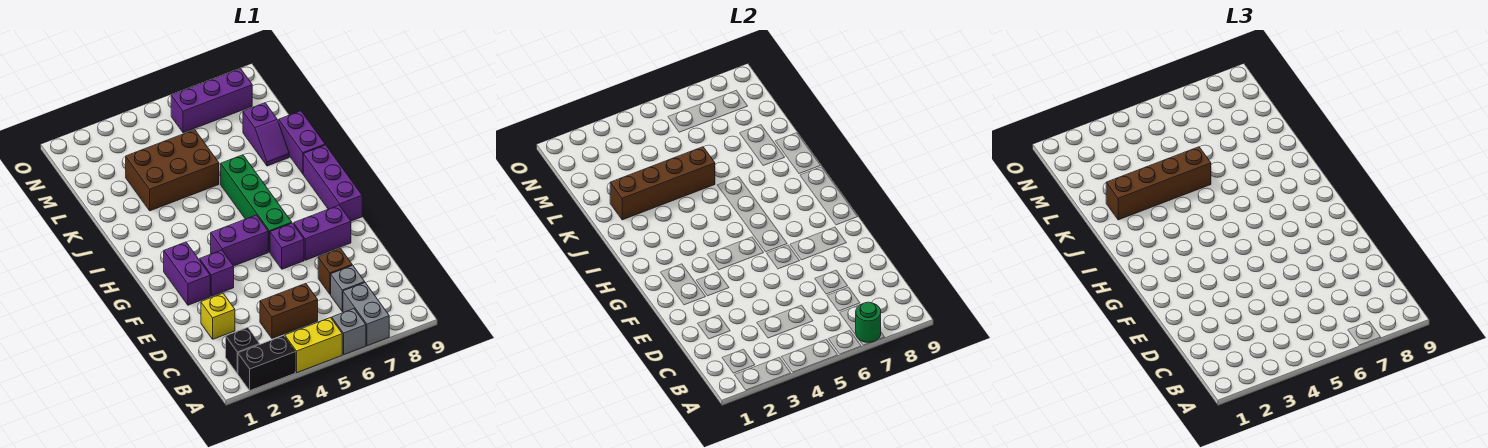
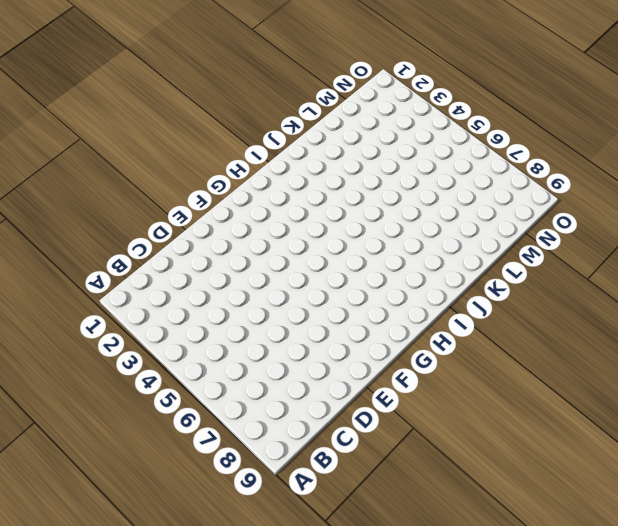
none -> black 1x2 brick [238,336,295,390]
none -> yellow 1x2 brick [285,318,342,372]
none -> grey 1x1 brick [332,309,366,355]

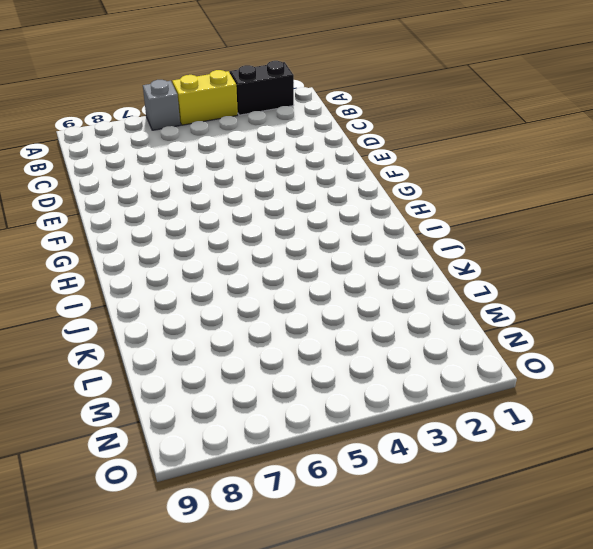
none -> grey 1x2 brick [343,283,389,346]
none -> black 1x1 brick [226,327,260,374]
none -> brown 1x2 brick [260,283,318,338]

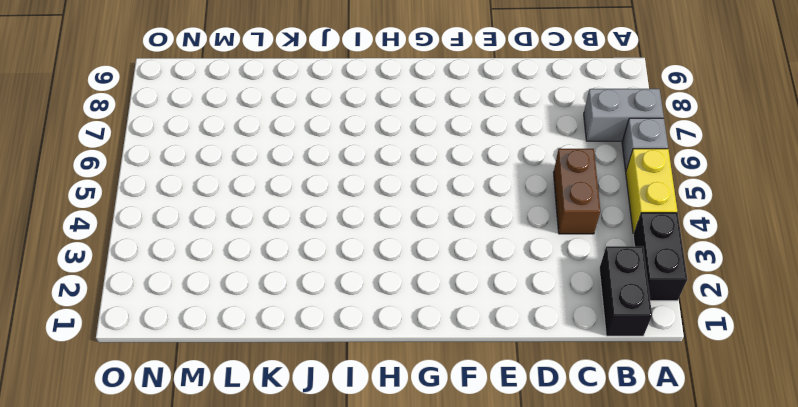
black 1x2 brick [599,246,652,336] -> black 1x1 brick [226,327,260,374]
none -> grey 1x1 brick [331,265,365,312]
none -> yellow 1x1 brick [201,293,235,339]
none -> brown 1x1 brick [318,248,352,294]

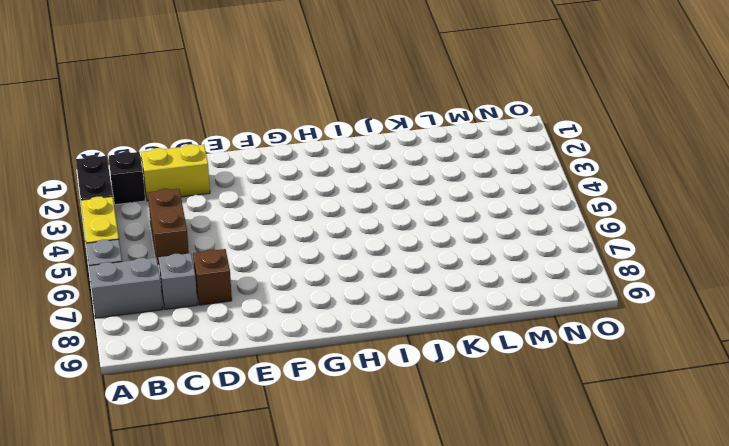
yellow 1x2 brick [141,144,210,201] -> yellow 1x1 brick [201,293,235,339]
none -> purple 1x2 brick [164,242,210,305]
none -> purple 1x1 brick [200,250,234,296]
none -> purple 1x1 brick [270,223,304,269]

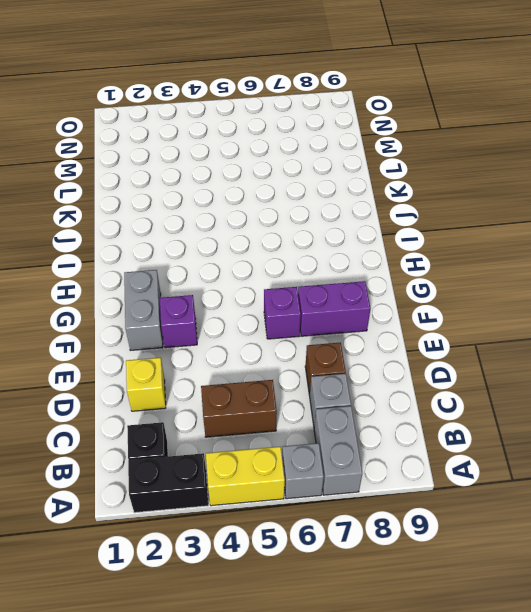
grey 1x2 brick [124,270,163,350] -> purple 1x2 brick [164,242,210,305]
none -> purple 1x2 brick [211,215,268,266]
none -> green 1x4 brick [221,155,292,252]
none -> purple 1x3 brick [303,145,362,221]

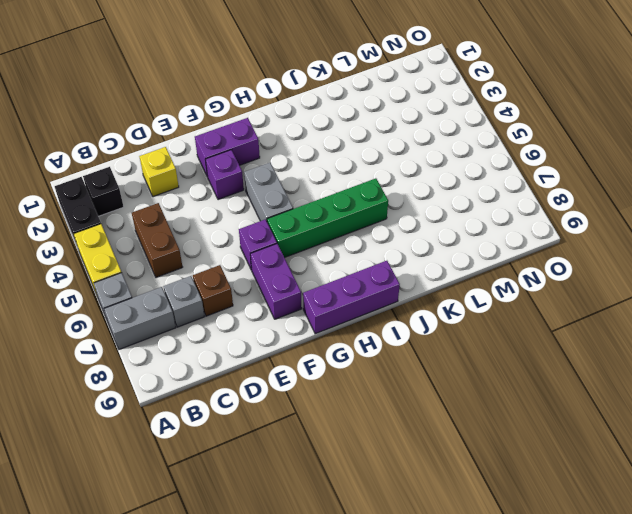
grey 1x2 brick [244,163,293,221] -> purple 1x2 brick [211,215,268,266]
none -> purple 1x2 brick [279,111,325,174]
none -> brown 2x3 brick [126,130,219,211]
none -> purple 1x2 slope [243,103,289,166]

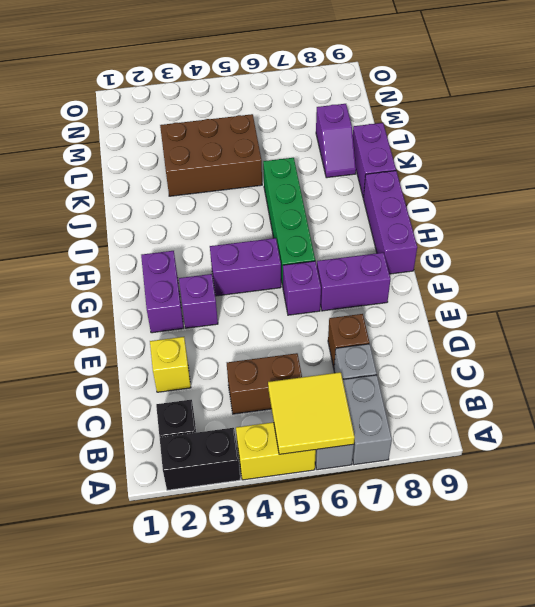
yellow 2x2 tile [268,372,355,454] -> none
none -> purple 1x3 brick [171,69,252,133]
none -> green 1x1 round brick [856,302,881,342]
none -> brown 1x4 brick [610,147,715,220]

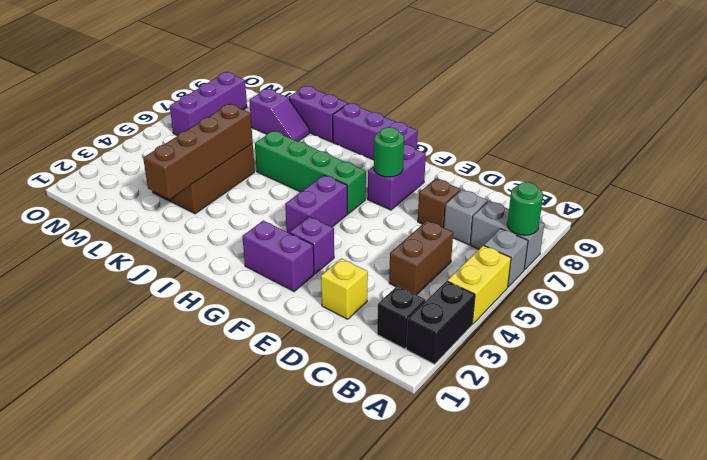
green 1x1 round brick [374,127,404,177] -> none
none -> purple 1x1 brick [270,223,304,269]
none -> brown 1x4 brick [1106,147,1211,220]

